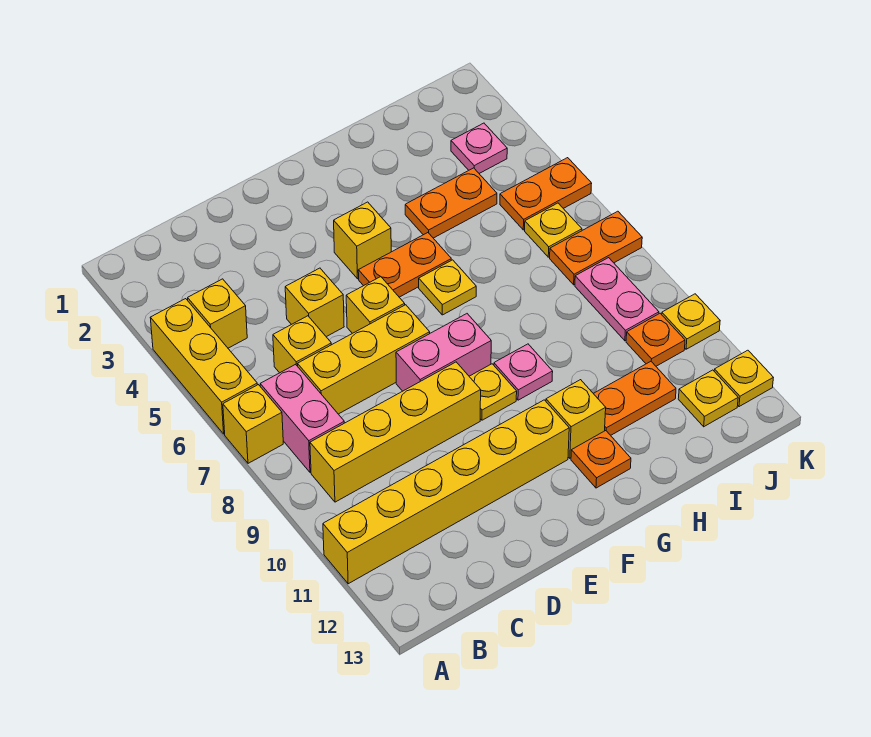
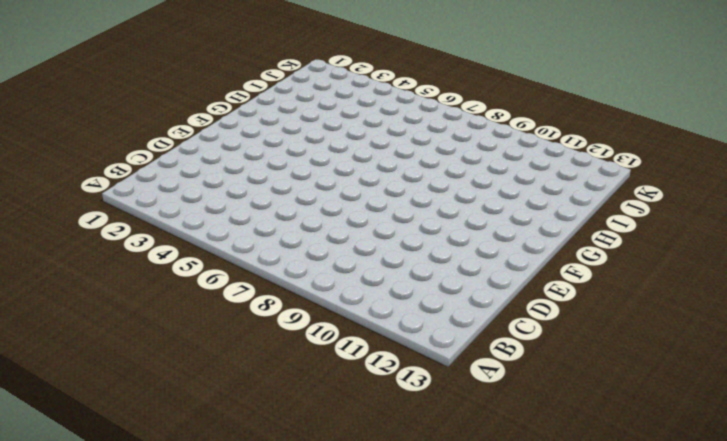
none -> yellow 1x3 brick [150,299,257,434]
none -> yellow 1x1 brick [223,385,283,463]
none -> yellow 1x6 brick [323,400,569,584]

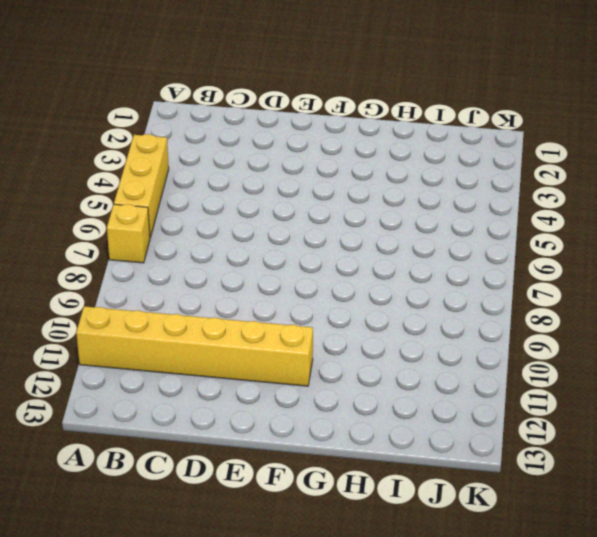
none -> yellow 1x1 brick [188,279,247,348]
none -> pink 1x2 brick [260,364,344,472]
none -> yellow 1x4 brick [310,362,481,502]

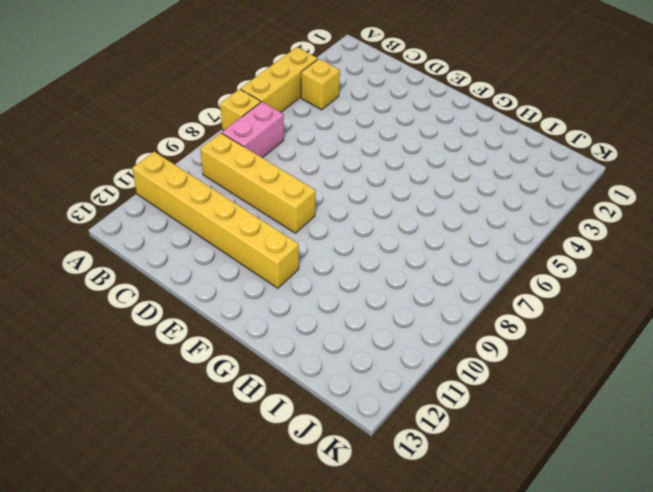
none -> yellow 1x1 brick [273,316,331,373]
none -> yellow 1x3 brick [298,305,430,414]
none -> yellow 1x1 brick [285,268,344,337]

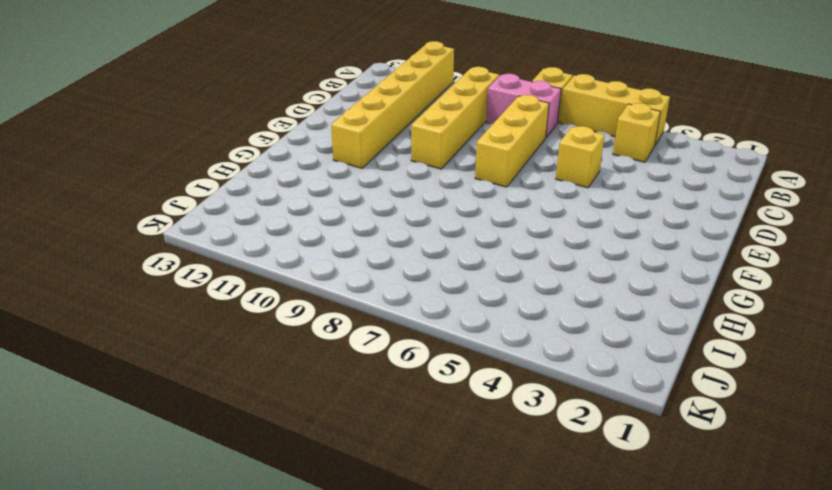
none -> yellow 1x1 brick [273,316,331,373]
none -> yellow 1x1 brick [346,277,405,333]
none -> pink 1x2 brick [396,314,491,391]

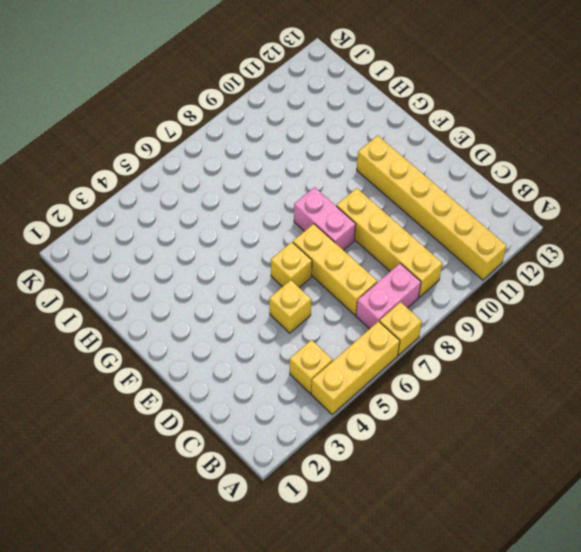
none -> yellow 1x1 brick [273,316,331,373]
none -> yellow 1x1 brick [334,202,391,279]
none -> orange 1x2 plate [358,233,451,297]

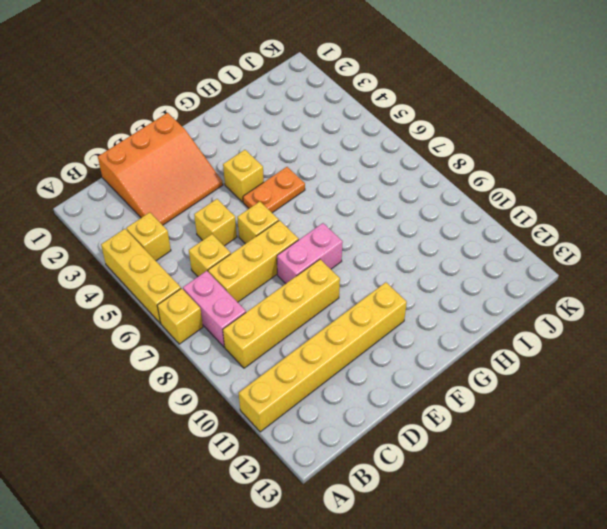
orange 3x3 slope [98,113,223,225] -> none
none -> yellow 1x1 plate [469,364,517,420]
none -> yellow 1x1 plate [419,260,476,315]
none -> pink 1x1 plate [494,344,553,400]

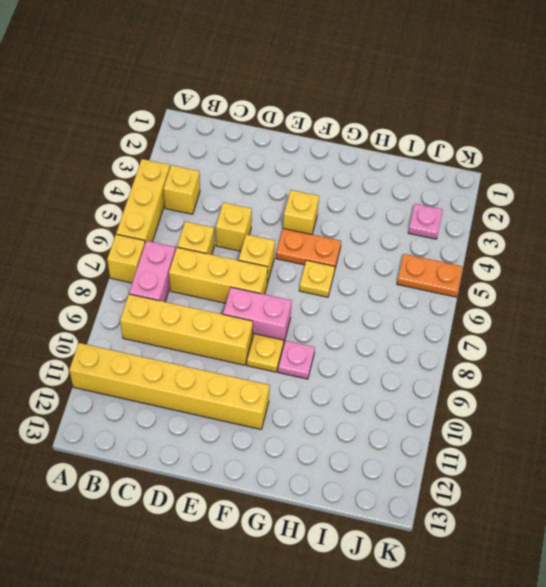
none -> yellow 1x1 brick [546,380,606,458]
none -> orange 1x1 plate [571,431,631,488]
none -> orange 1x2 plate [405,168,497,238]

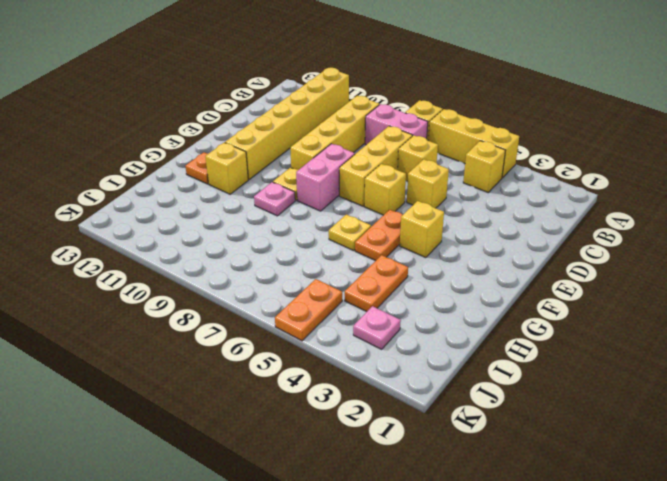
none -> orange 1x2 plate [593,362,676,435]
none -> yellow 1x1 plate [525,203,582,257]
none -> orange 1x2 plate [550,211,642,285]

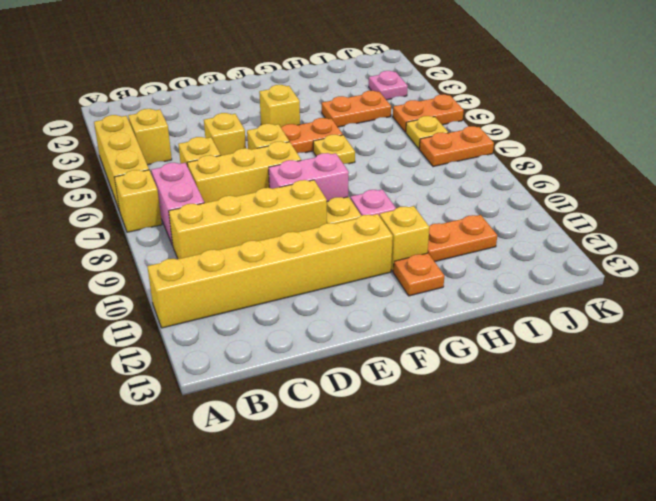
none -> pink 1x2 plate [575,258,659,341]
none -> orange 1x1 plate [626,313,685,366]
none -> yellow 1x1 plate [678,370,738,427]

